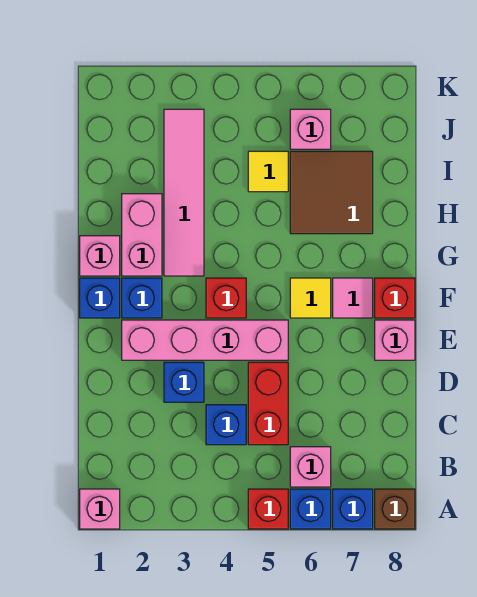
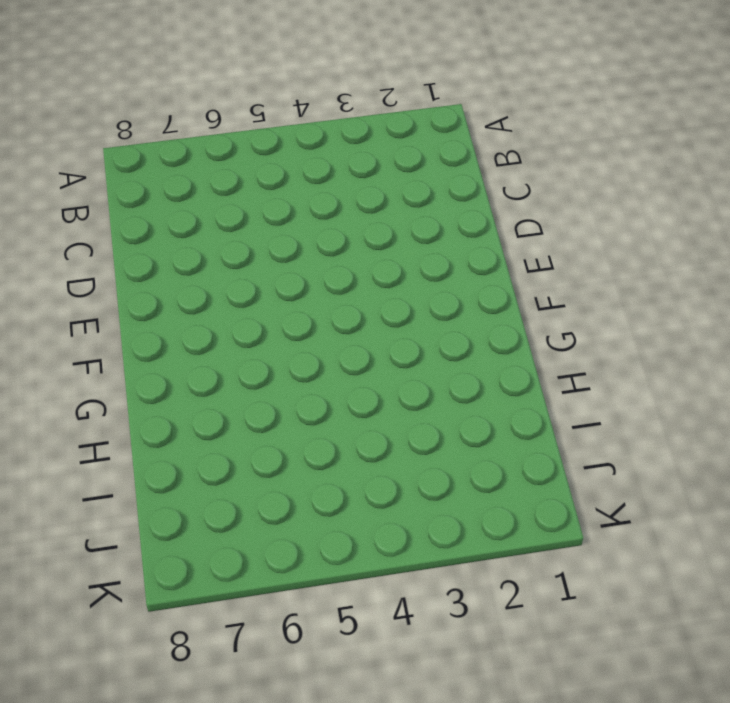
none -> pink 1x1 brick [80,489,120,529]
none -> red 1x1 brick [248,489,288,529]
none -> blue 1x1 brick [290,489,331,529]

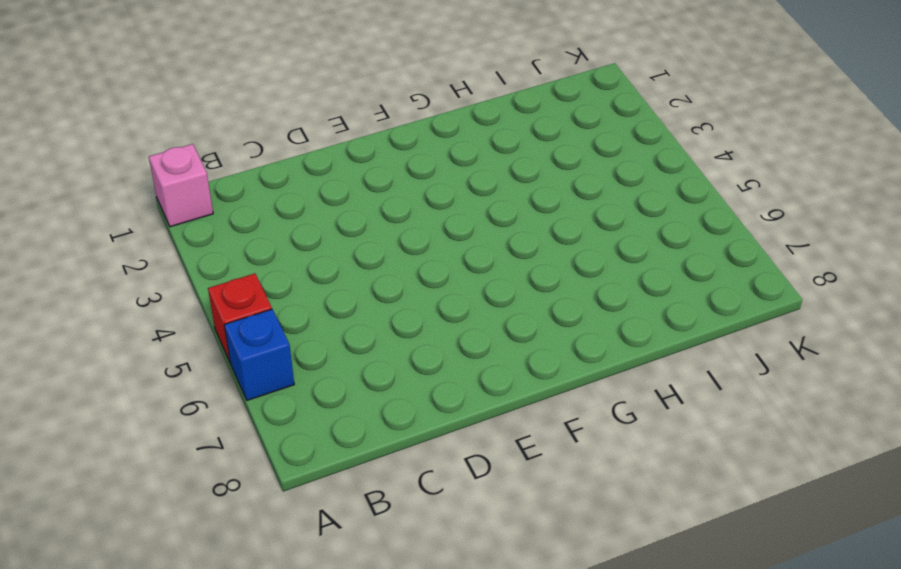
none -> blue 1x1 brick [333,489,373,529]
none -> brown 1x1 brick [375,489,415,529]
none -> pink 1x1 brick [290,447,331,487]

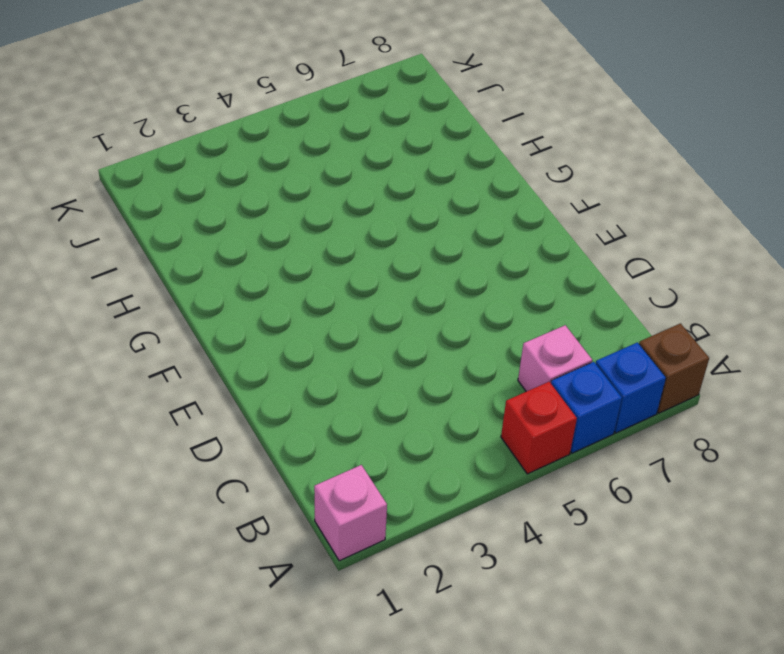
none -> blue 1x1 brick [206,405,246,445]
none -> red 1x2 brick [248,362,288,445]
none -> blue 1x1 brick [164,362,204,402]

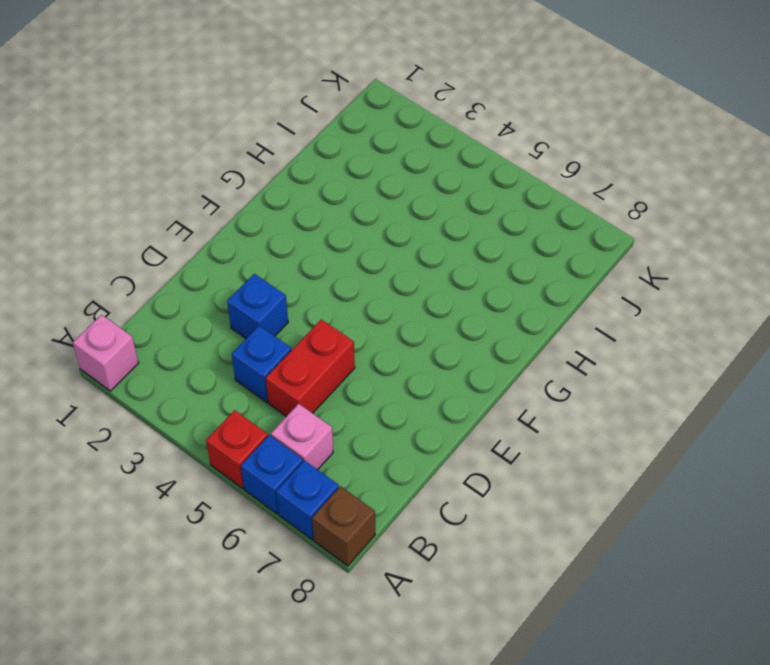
none -> pink 1x4 brick [122,320,288,360]
none -> pink 1x1 brick [375,320,415,360]
none -> blue 1x1 brick [80,278,120,318]

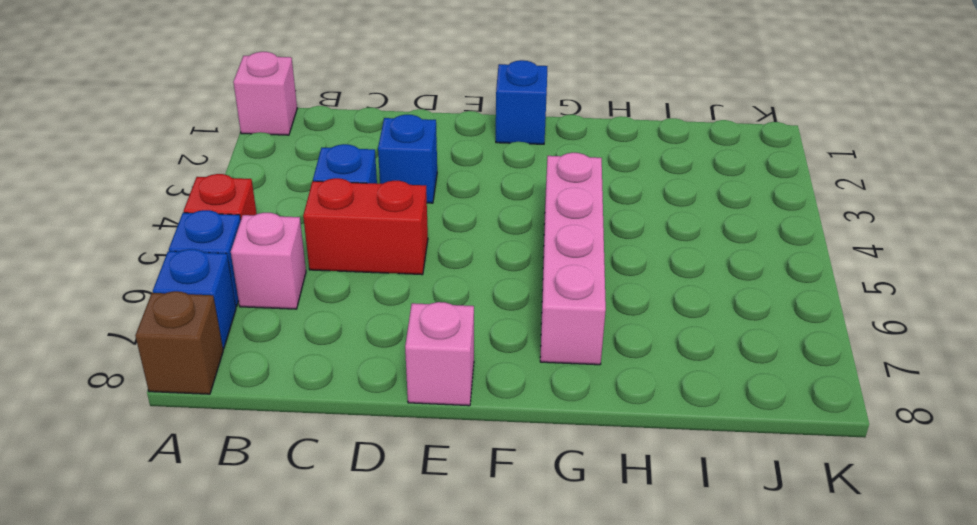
pink 1x4 brick [540,153,606,365] -> pink 1x4 brick moved to [122,320,288,360]
none -> blue 1x1 brick [122,278,162,318]
none -> red 1x1 brick [206,278,246,318]
none -> yellow 1x1 tile [290,278,331,318]

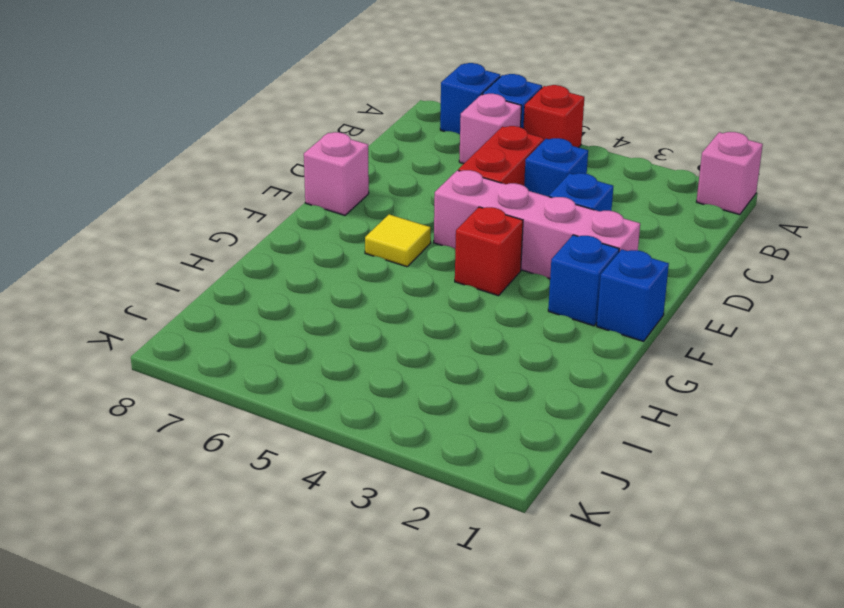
none -> brown 1x1 brick [375,489,415,529]
none -> pink 1x1 tile [333,278,373,318]
none -> red 1x1 brick [375,278,415,318]

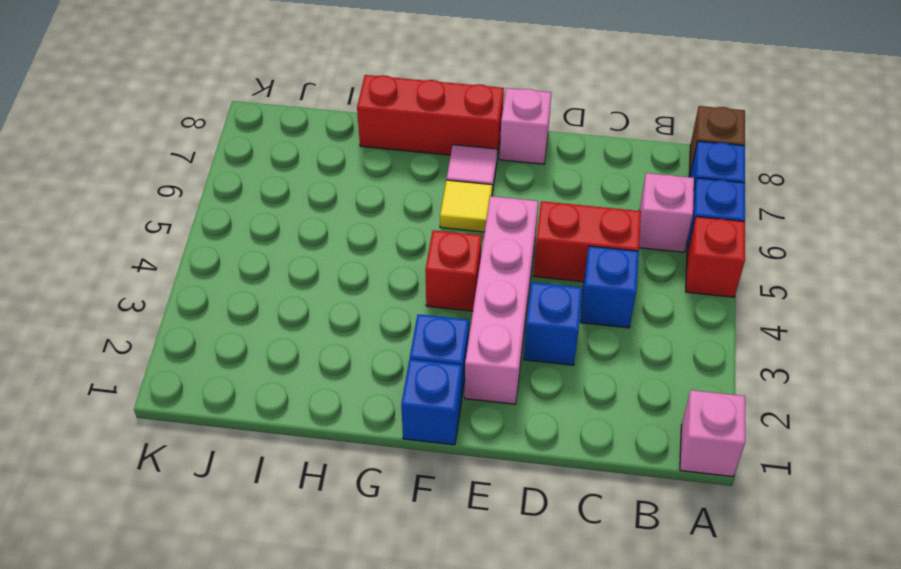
red 1x3 brick [357,75,504,158] -> red 1x1 brick [375,278,415,318]
none -> pink 1x1 brick [80,236,120,276]
none -> pink 1x2 brick [122,194,162,276]
none -> pink 1x4 tile [164,109,204,276]

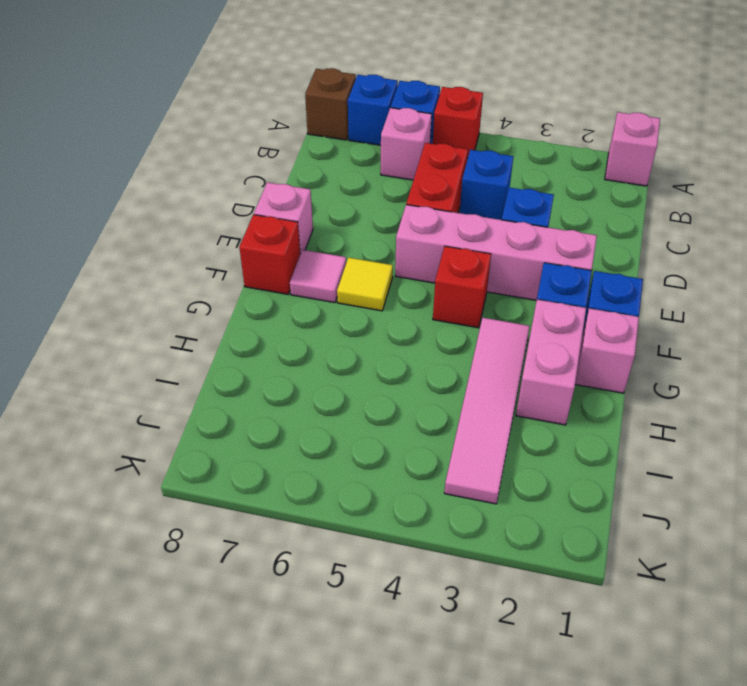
none -> brown 2x2 tile [290,151,373,234]
none -> yellow 1x1 tile [248,151,288,192]
none -> pink 1x1 brick [290,109,331,149]

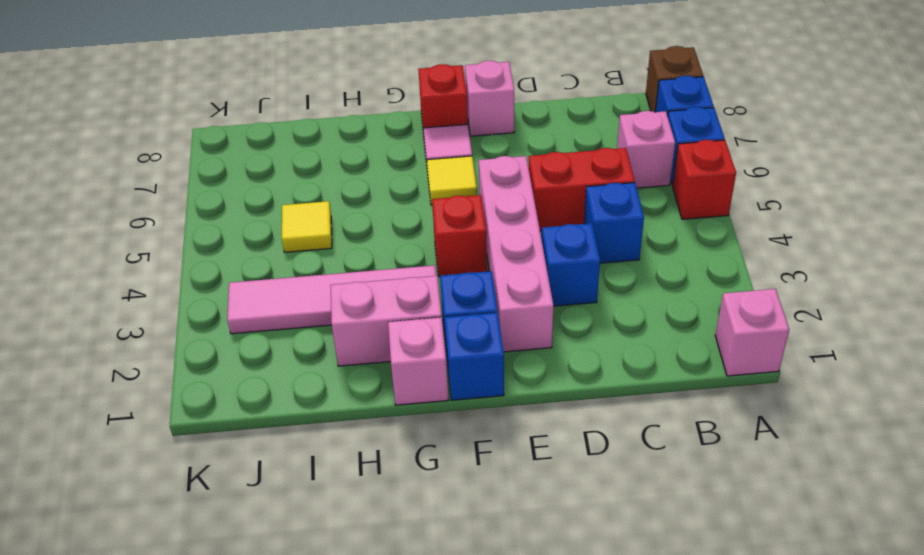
none -> brown 2x2 tile [290,151,373,234]
none -> pink 1x1 brick [290,109,331,149]

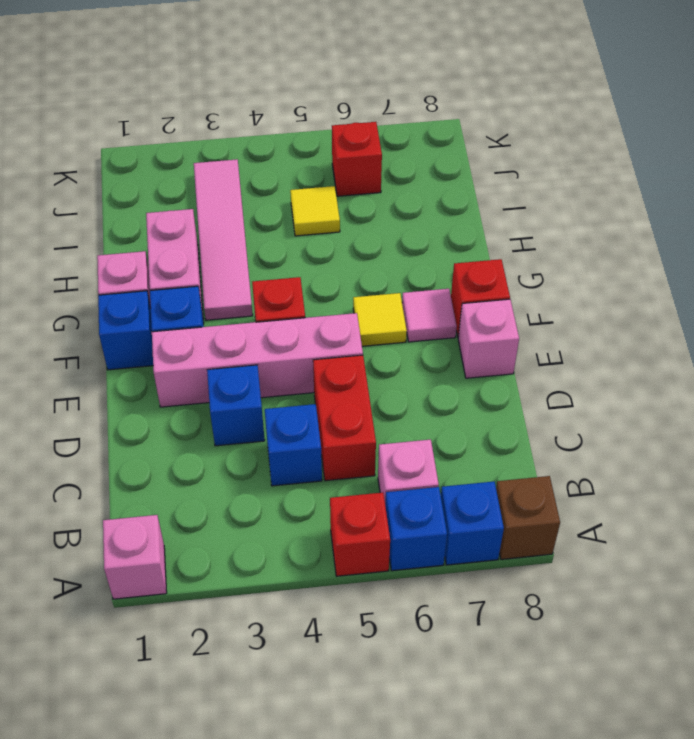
red 1x1 brick [332,122,382,196] -> pink 1x1 brick [290,109,331,149]
none -> brown 2x2 tile [290,151,373,234]

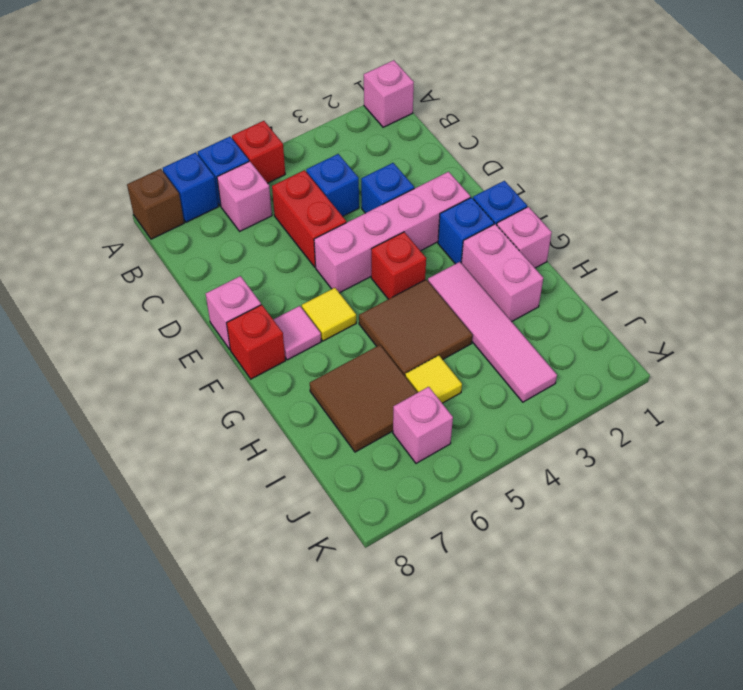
brown 2x2 tile [359,280,472,376] -> none

